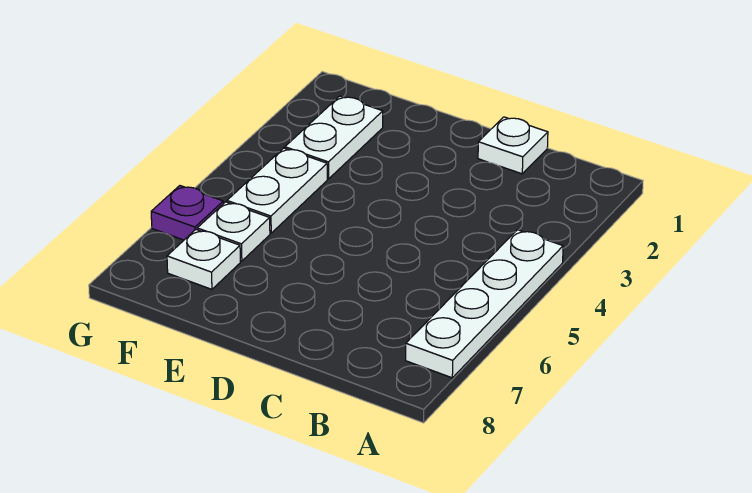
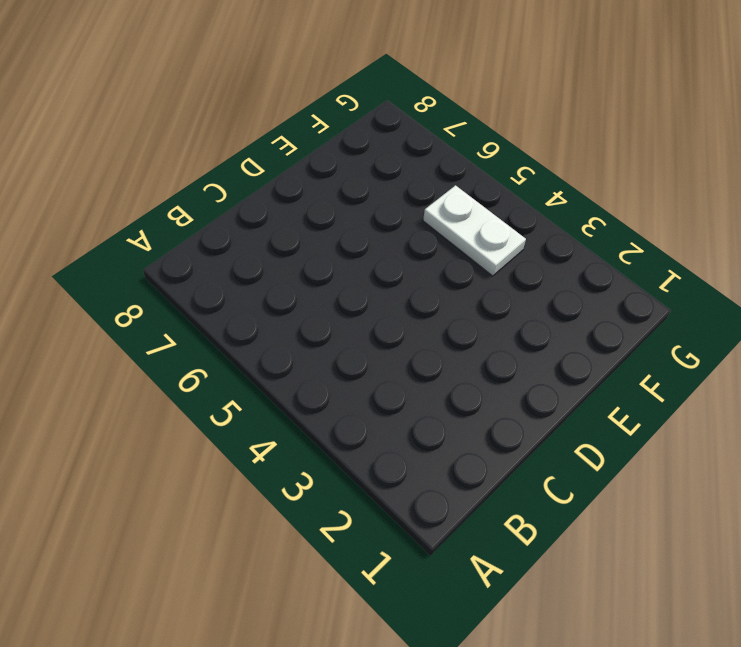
none -> white 1x4 plate [406,230,563,378]
none -> white 1x1 plate [478,117,548,174]

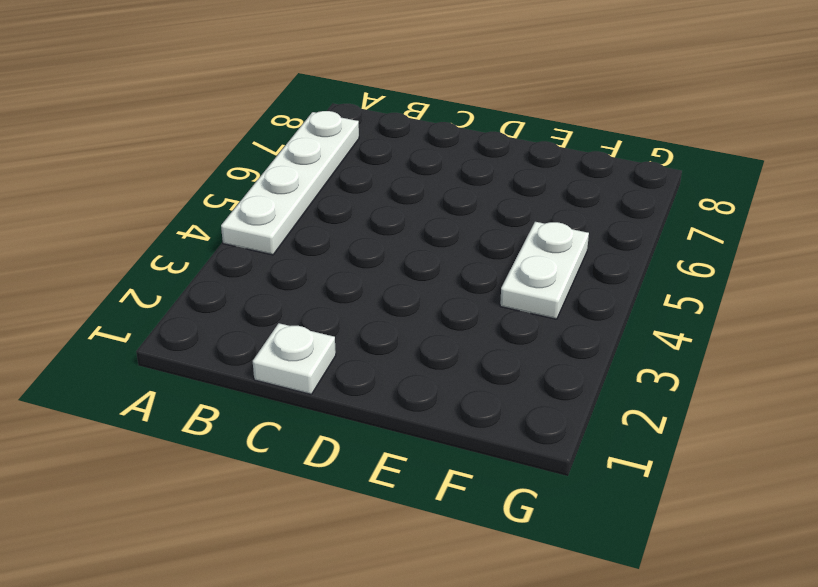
none -> white 1x2 plate [285,96,383,179]
none -> white 1x1 plate [197,202,270,261]

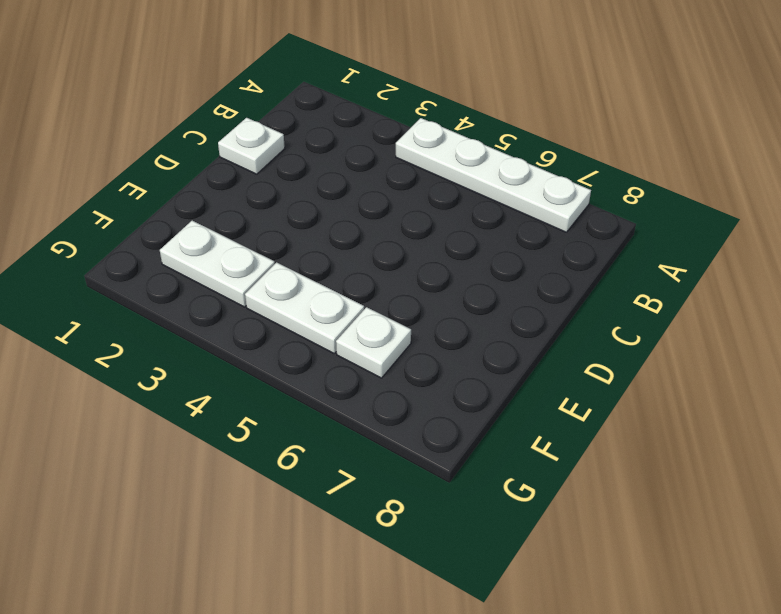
none -> white 1x1 plate [167,230,240,289]
none -> purple 1x1 plate [151,186,223,240]

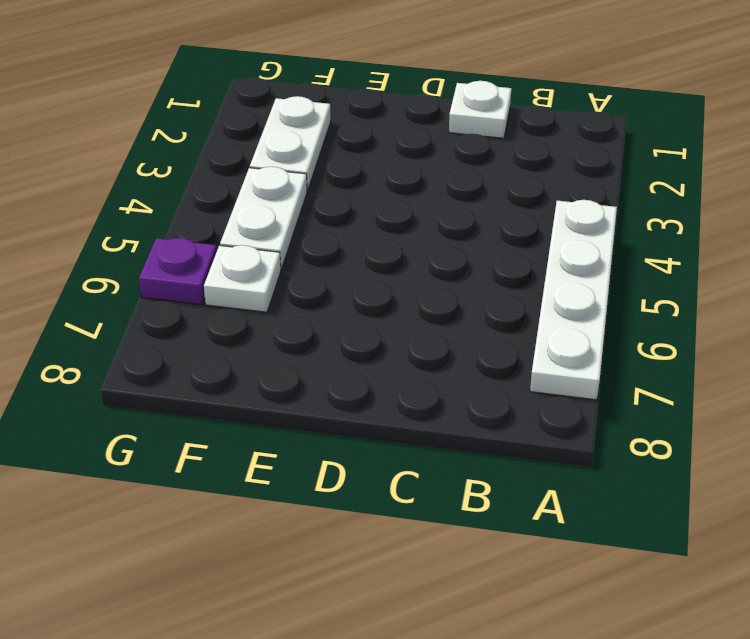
none -> white 1x1 plate [167,230,240,289]

